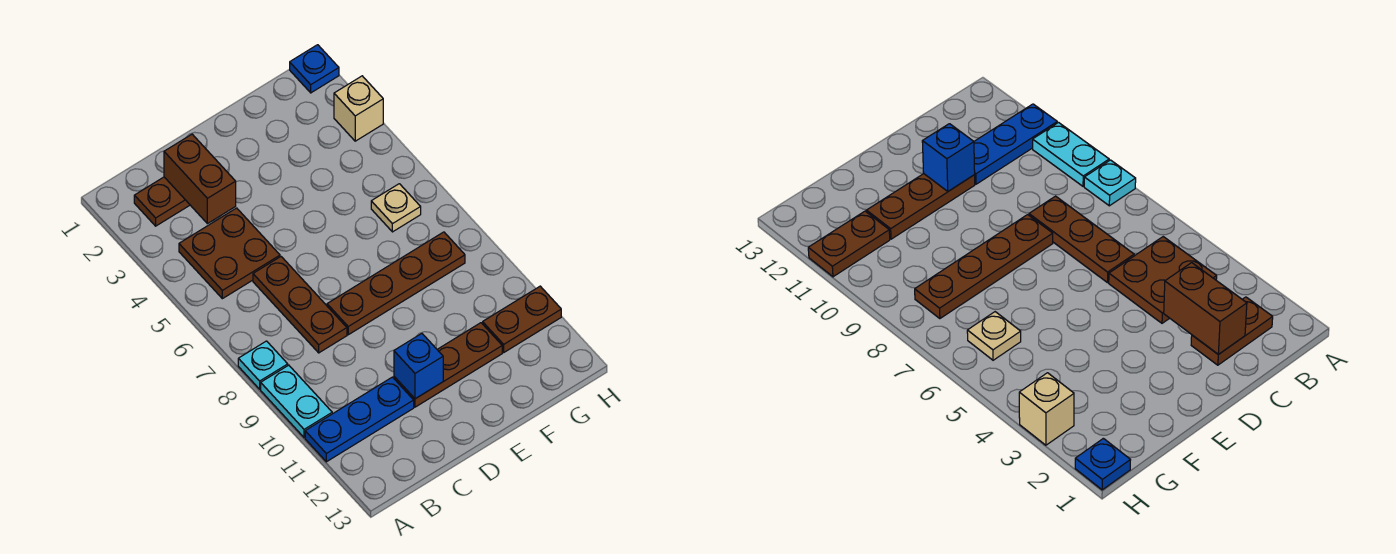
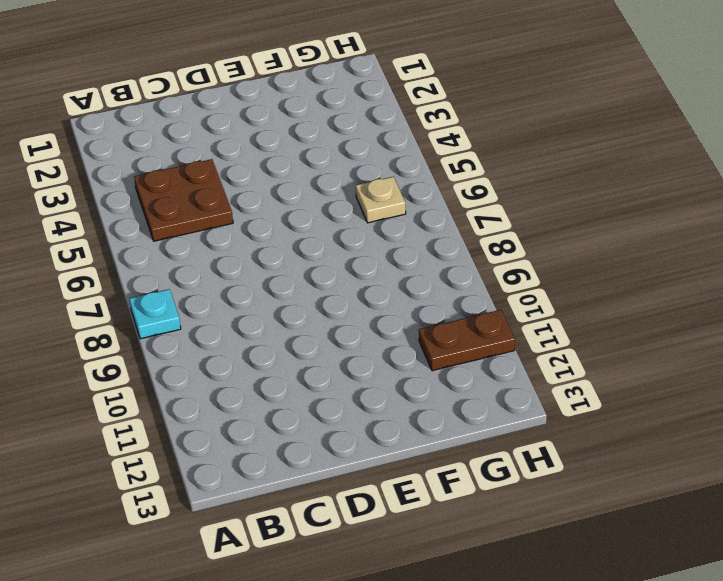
none -> cyan 1x2 plate [261,365,332,438]
none -> blue 1x3 plate [305,377,414,462]
none -> brown 1x2 plate [134,177,190,226]

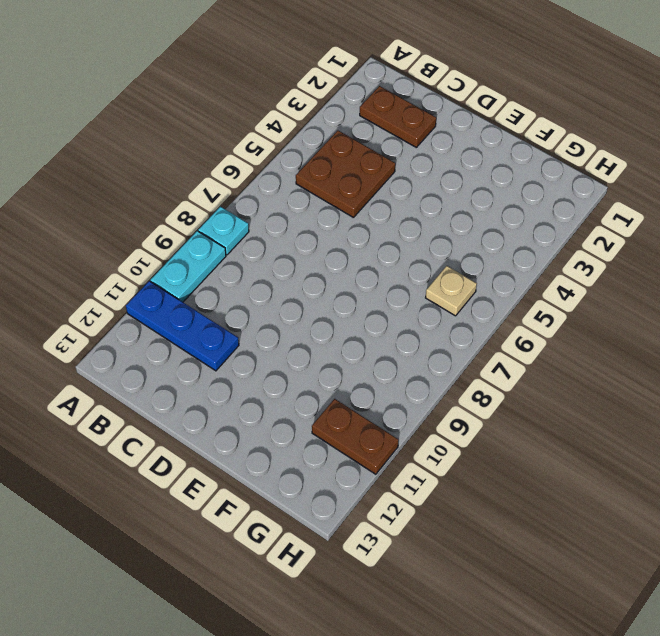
none -> brown 1x3 plate [253,257,347,353]
none -> brown 1x4 plate [327,232,465,335]
none -> brown 1x3 plate [394,323,502,407]

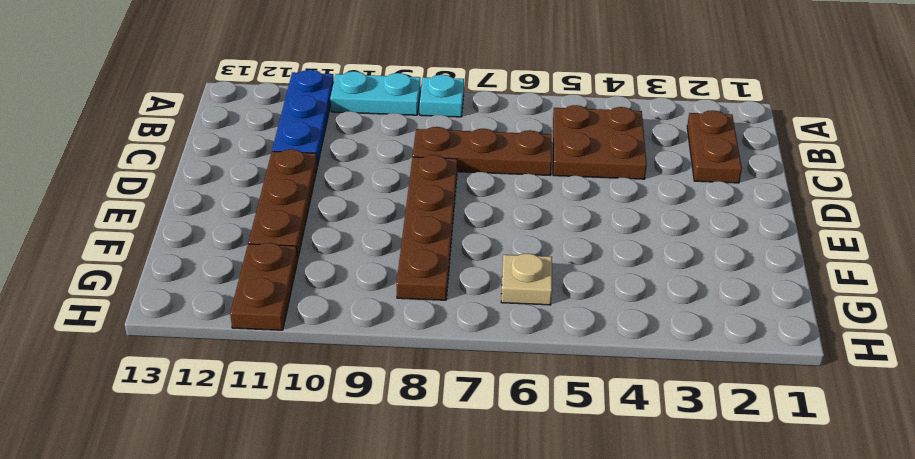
none -> blue 1x1 plate [290,45,339,93]
none -> tan 1x1 brick [334,76,383,141]
none -> brown 1x2 brick [164,134,236,224]

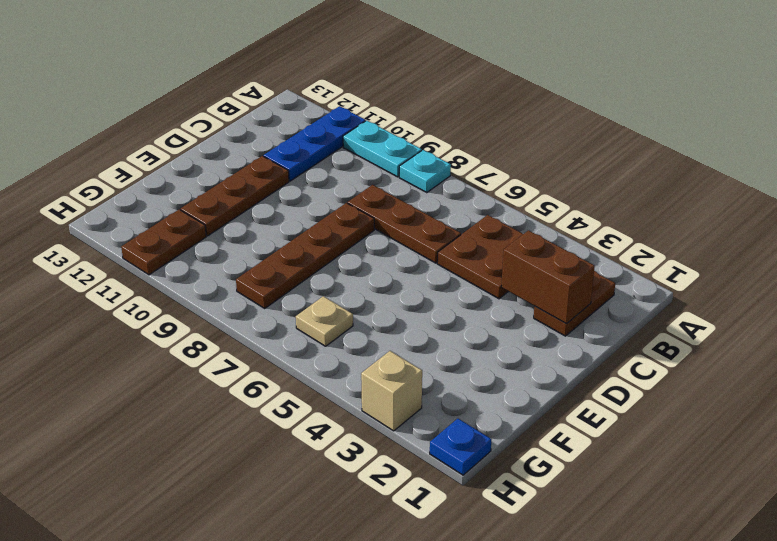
none -> blue 1x1 brick [394,334,443,399]

